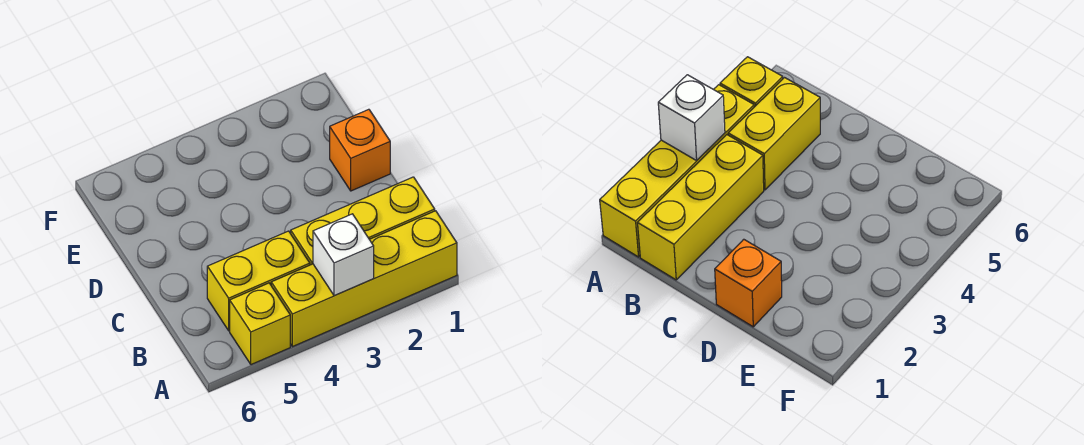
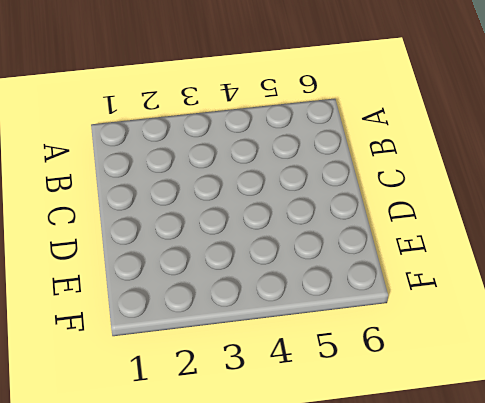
none -> yellow 1x4 brick [271,211,457,347]
none -> yellow 1x1 brick [230,283,290,365]

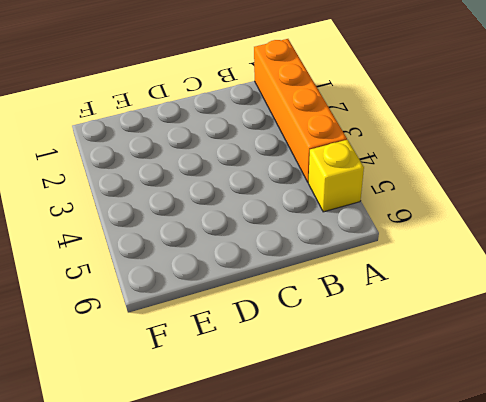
orange 1x4 brick [254,39,347,182] -> yellow 1x4 brick [271,211,457,347]
none -> yellow 1x3 brick [291,177,435,265]
none -> yellow 1x2 brick [207,231,310,331]

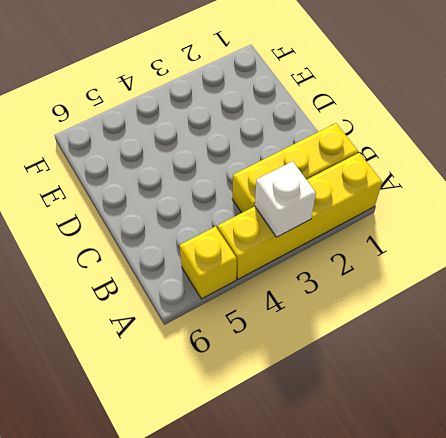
none -> yellow 1x2 brick [207,231,310,331]
none -> orange 1x1 brick [330,109,390,191]

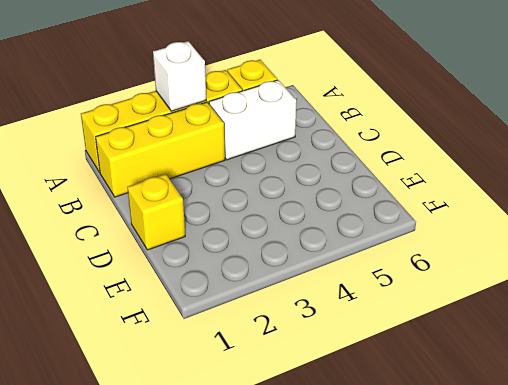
white 1x2 brick [209,80,296,160] -> yellow 1x2 brick [207,231,310,331]
yellow 1x1 brick [127,174,185,250] -> orange 1x1 brick [330,109,390,191]

